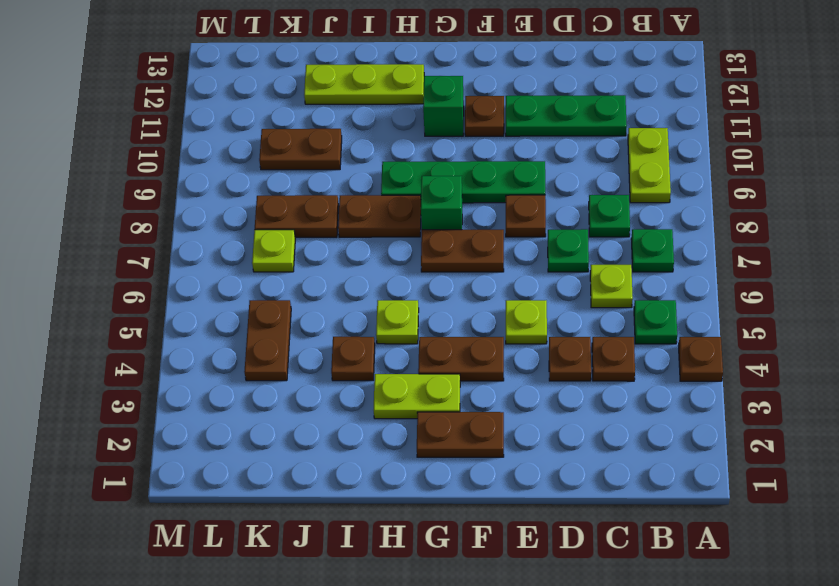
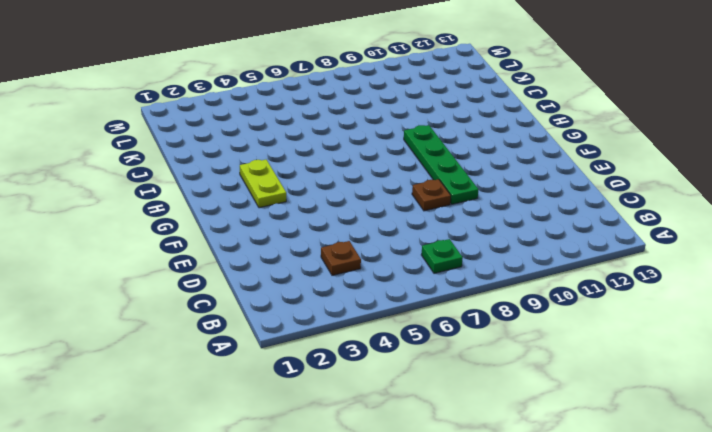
none -> brown 1x1 plate [679,337,723,381]
none -> green 1x1 plate [634,300,677,344]
none -> lime 1x2 plate [628,128,671,203]

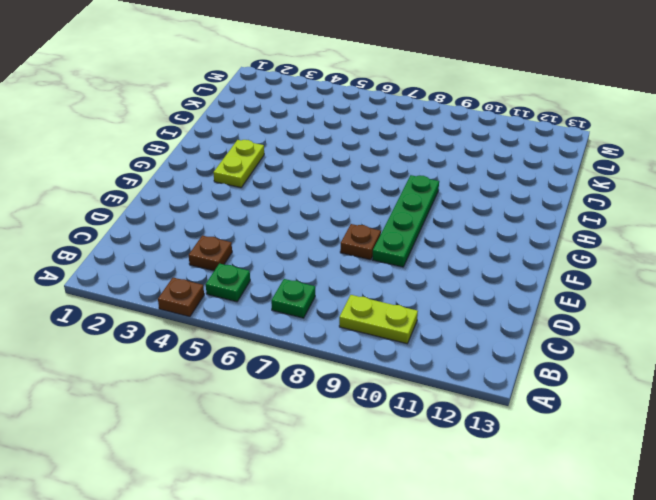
none -> lime 1x1 plate [590,265,633,308]
none -> green 1x1 plate [589,195,630,237]
none -> green 1x3 plate [506,95,627,136]

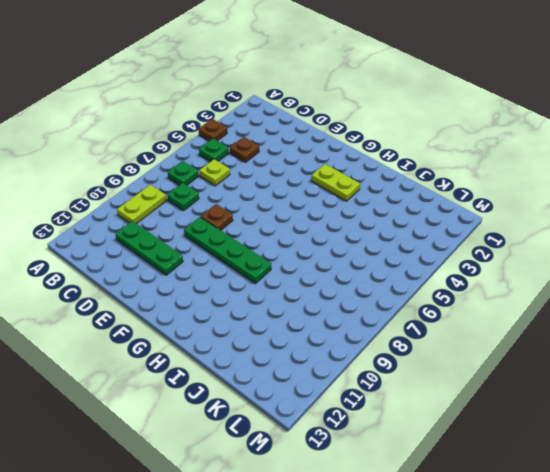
none -> brown 1x1 plate [549,337,591,381]
none -> green 1x1 plate [548,229,589,272]
none -> lime 1x1 plate [506,300,547,344]

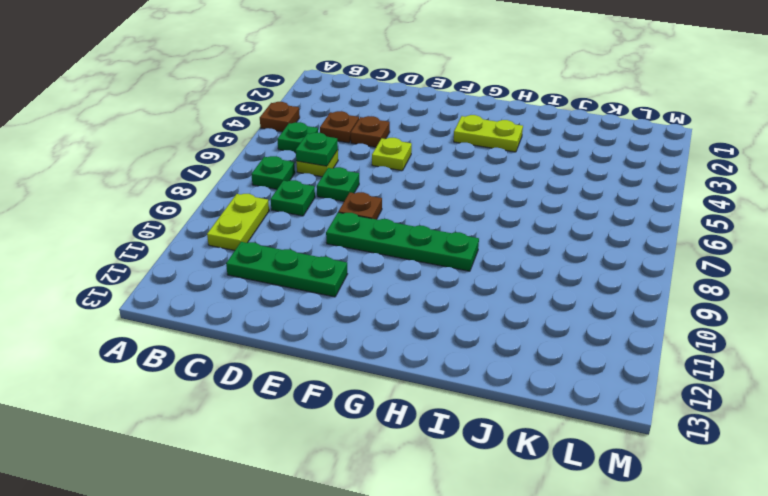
green 1x1 plate [296,133,338,166] -> none
none -> brown 1x2 plate [417,412,504,457]
none -> brown 1x2 plate [418,337,504,381]
none -> brown 1x2 plate [421,230,504,272]

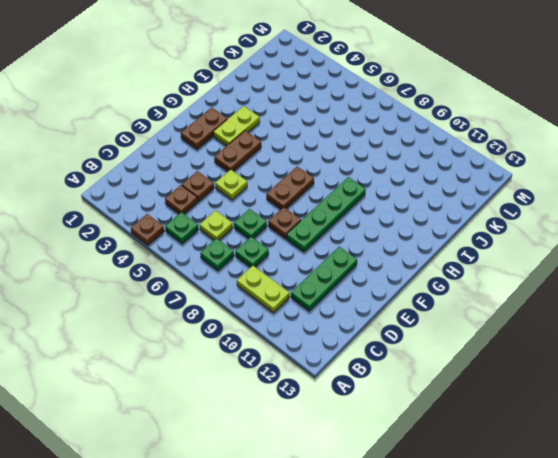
none -> brown 1x1 plate [465,96,504,136]
none -> green 1x1 brick [421,176,462,230]
none -> green 1x1 brick [423,76,464,136]

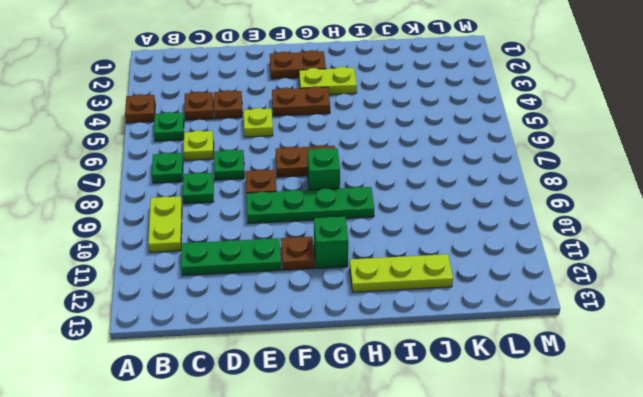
none -> lime 1x1 plate [376,300,419,344]
none -> brown 1x2 plate [338,195,421,237]
none -> brown 1x1 plate [331,337,375,381]

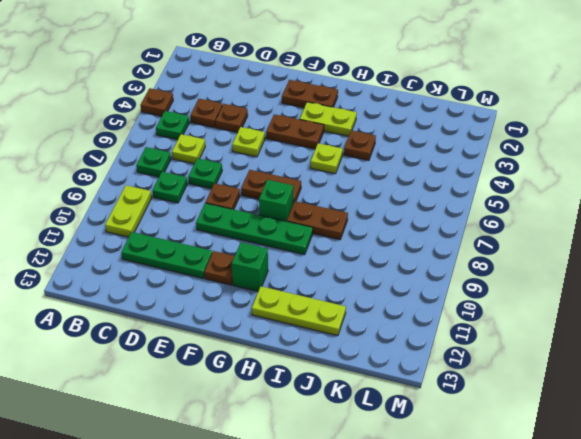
none -> brown 1x2 plate [255,195,339,237]
none -> brown 1x2 plate [259,129,342,170]
none -> brown 1x2 plate [244,300,291,381]

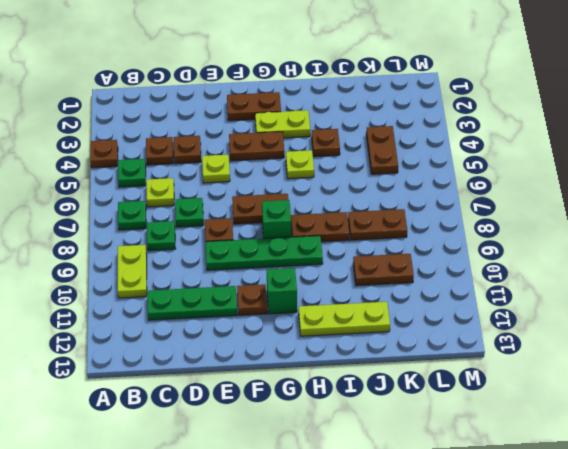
none -> lime 1x1 plate [252,230,295,272]

